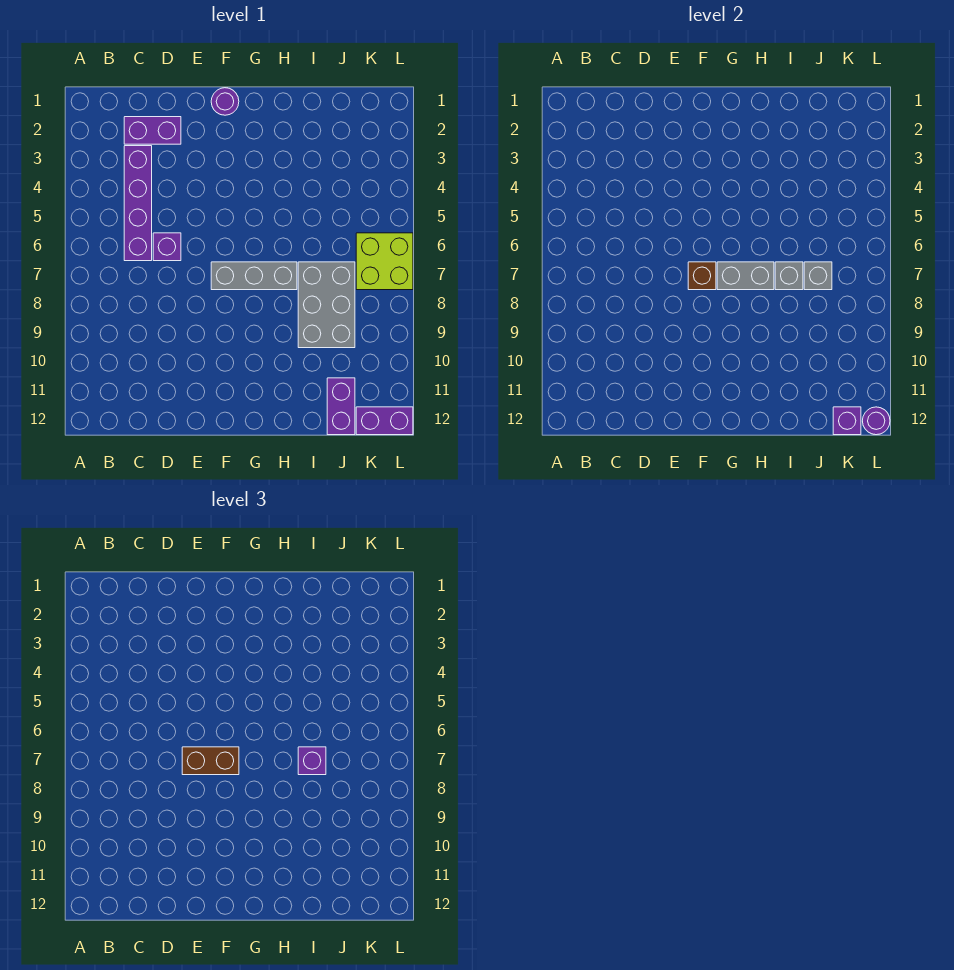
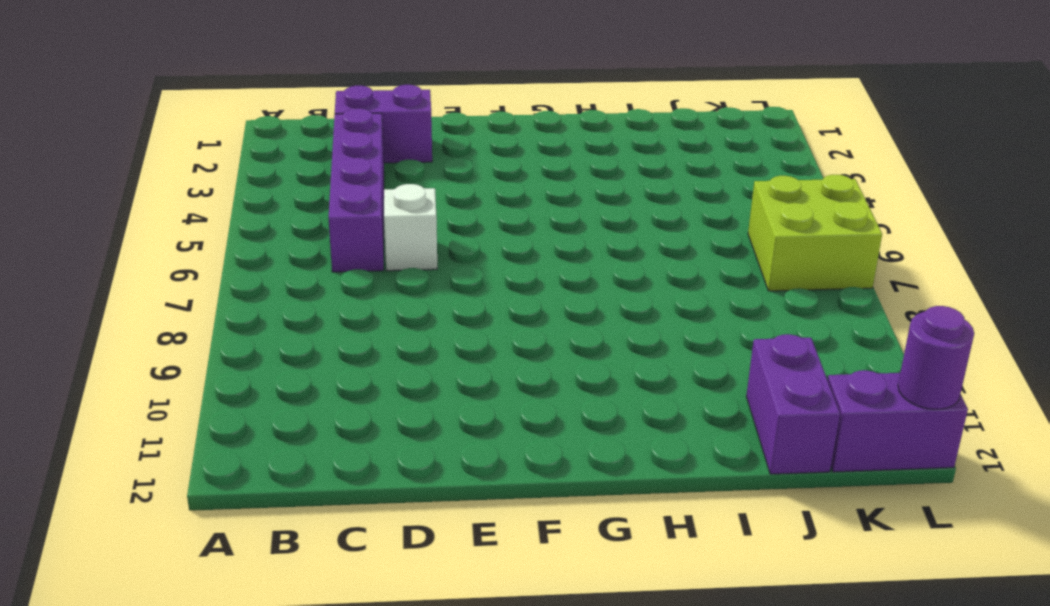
white 1x1 brick [384,184,437,271] -> purple 1x1 brick [153,233,181,261]
none -> purple 1x1 round brick [211,88,239,115]
none -> grey 1x3 brick [211,262,297,290]
none -> grey 2x3 brick [298,262,355,348]

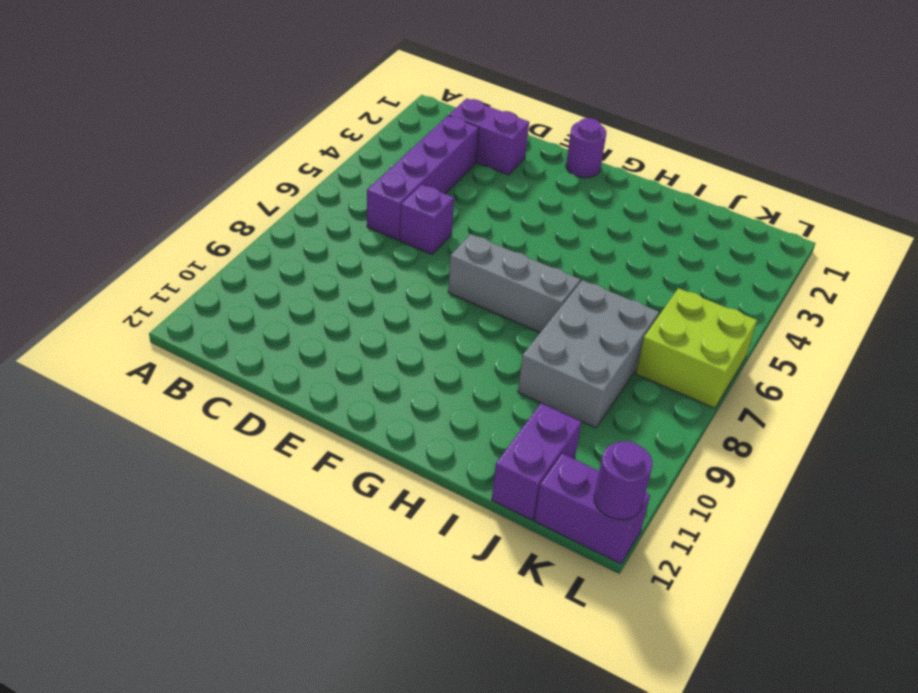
none -> brown 1x1 brick [688,262,716,290]
none -> grey 1x2 brick [717,262,774,290]
none -> grey 1x1 brick [775,262,803,290]

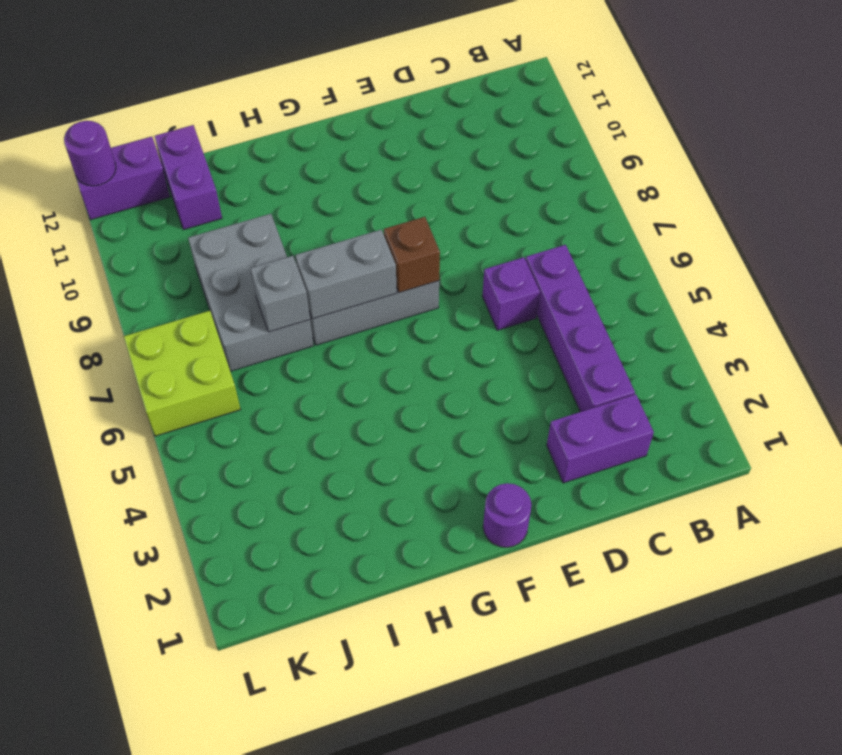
none -> grey 1x1 brick [804,262,832,290]
none -> purple 1x1 brick [833,407,861,435]
none -> brown 1x2 brick [182,747,239,775]

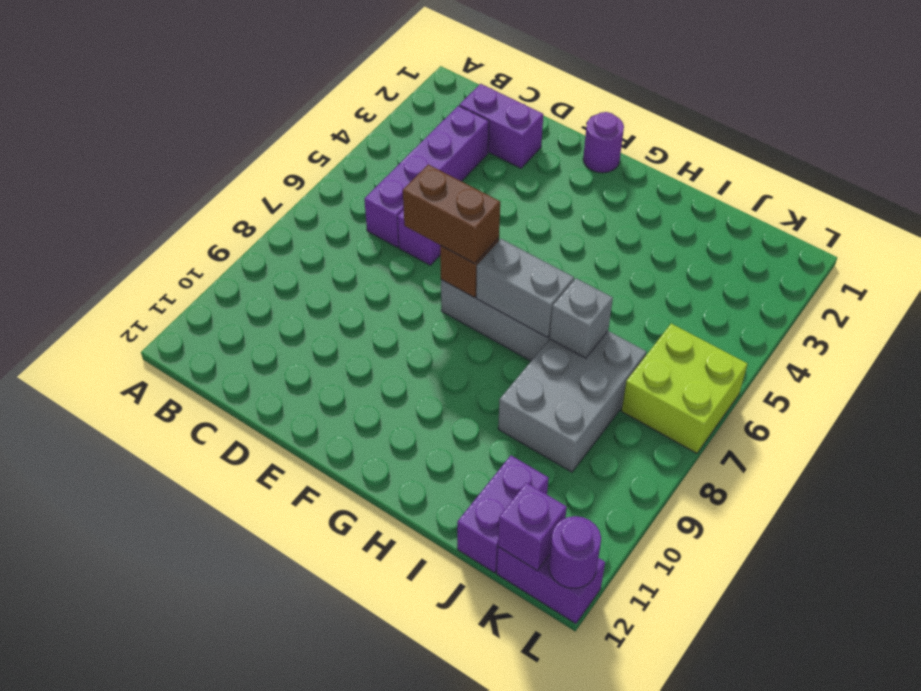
none -> grey 1x1 brick [804,262,832,290]
none -> purple 1x1 brick [298,747,326,775]

